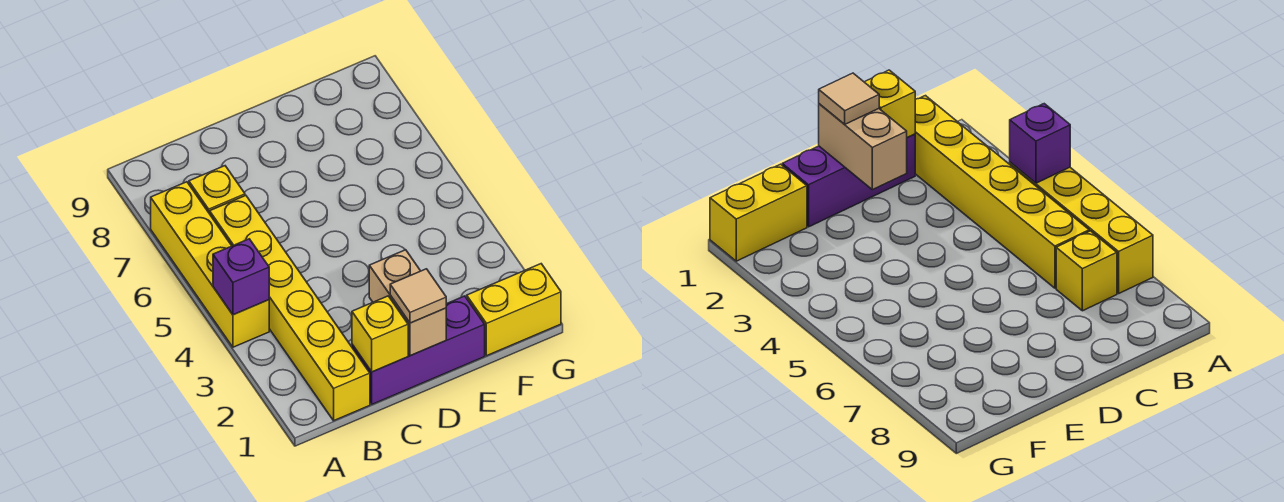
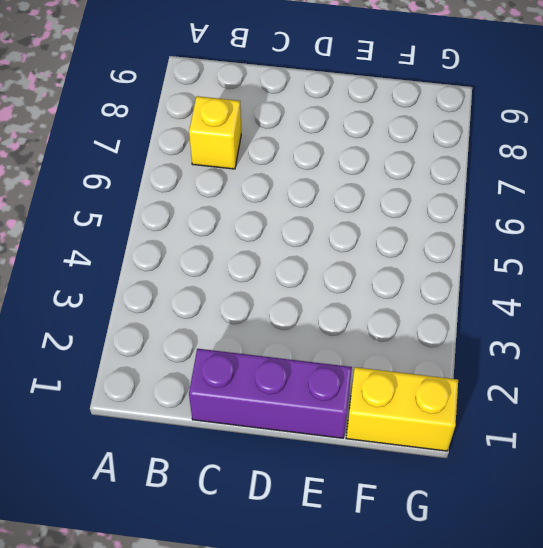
none -> yellow 1x4 brick [151,182,269,347]
none -> yellow 1x6 brick [210,196,370,421]

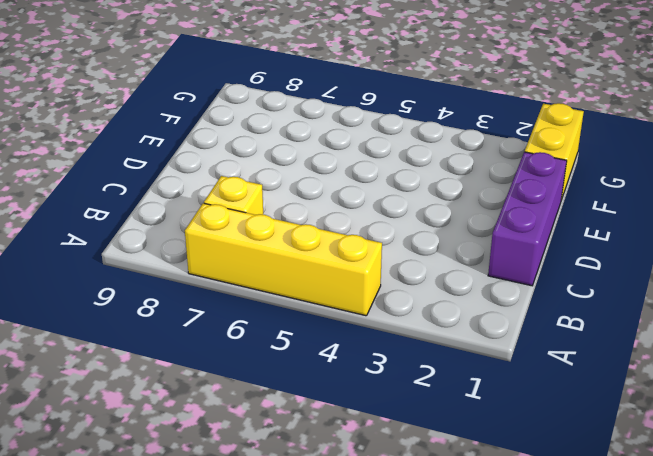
none -> yellow 1x6 brick [210,196,370,421]
none -> purple 1x1 brick [213,239,269,315]

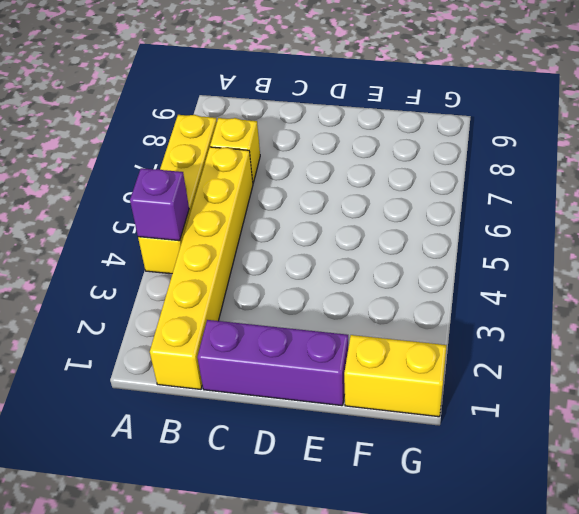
none -> yellow 1x1 brick [352,296,408,372]
none -> tan 1x2 brick [369,250,446,356]

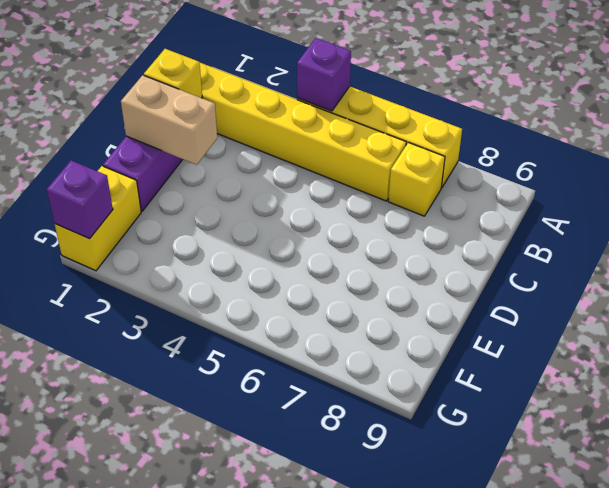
purple 1x1 brick [47,160,113,239] -> none
none -> tan 1x1 tile [390,269,446,323]

